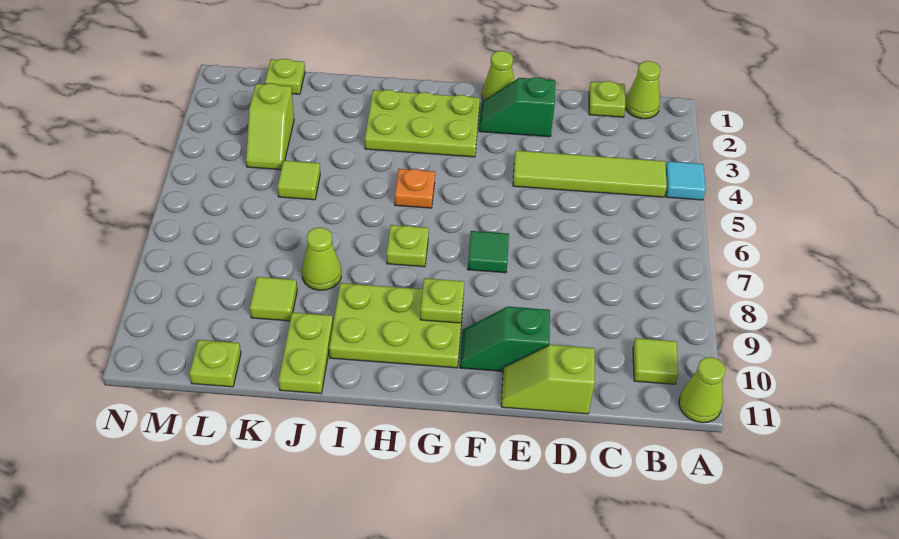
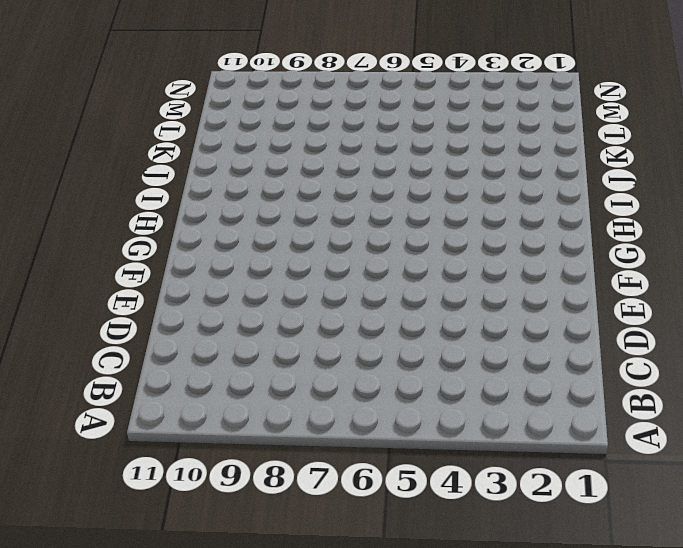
none -> cyan 1x1 tile [666,161,706,200]
none -> lime 1x1 cone [679,357,726,423]
none -> lime 1x1 cone [625,61,661,119]

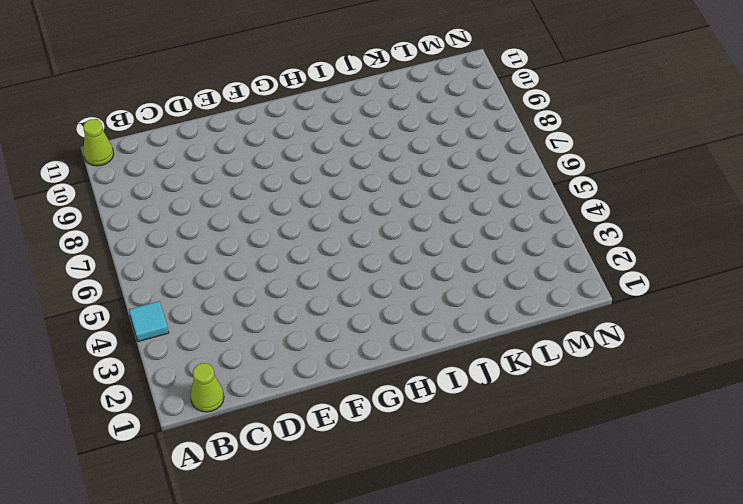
none -> lime 1x4 tile [513,151,667,197]
none -> lime 1x1 tile [633,338,679,384]
none -> lime 1x1 plate [589,81,625,117]

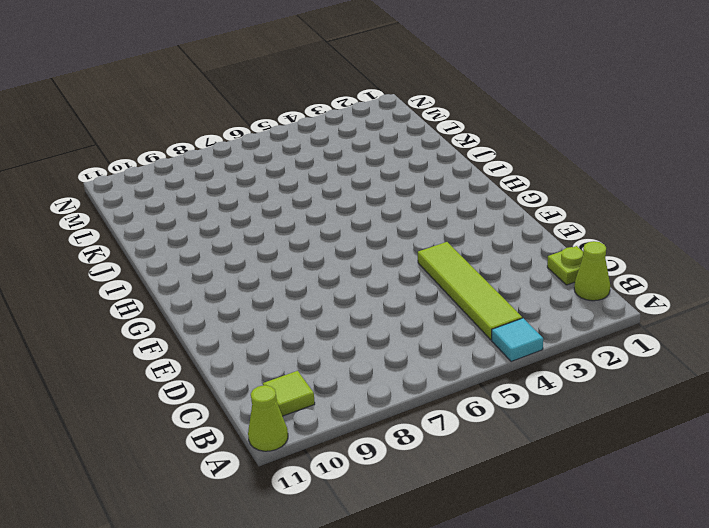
none -> lime 1x2 slope [501,345,595,414]
none -> green 1x2 slope [479,77,555,137]
none -> green 1x2 slope [460,307,550,371]

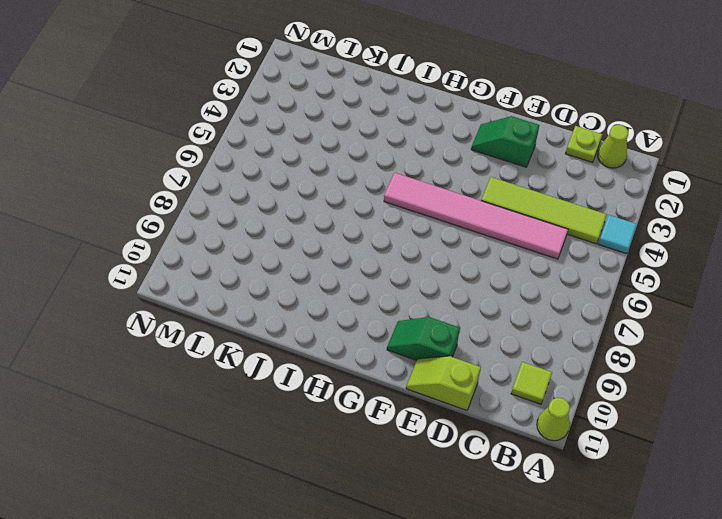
pink 1x6 tile [384,173,568,259] -> orange 1x1 plate [395,169,435,208]
none -> lime 1x1 cone [482,51,514,101]
none -> green 1x1 tile [468,231,509,273]
none -> lime 2x3 plate [365,90,480,157]

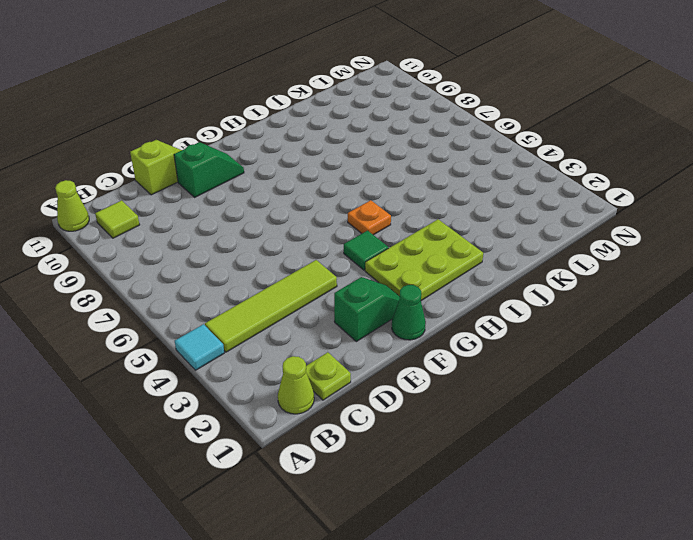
green 1x1 cone [392,285,426,340] -> lime 1x1 cone [482,51,514,101]
green 1x1 tile [344,230,388,270] -> green 1x1 tile moved to [468,231,509,273]
none -> lime 2x3 plate [329,283,463,368]
none -> lime 1x1 plate [387,225,429,267]
none -> lime 1x1 cone [302,227,341,290]

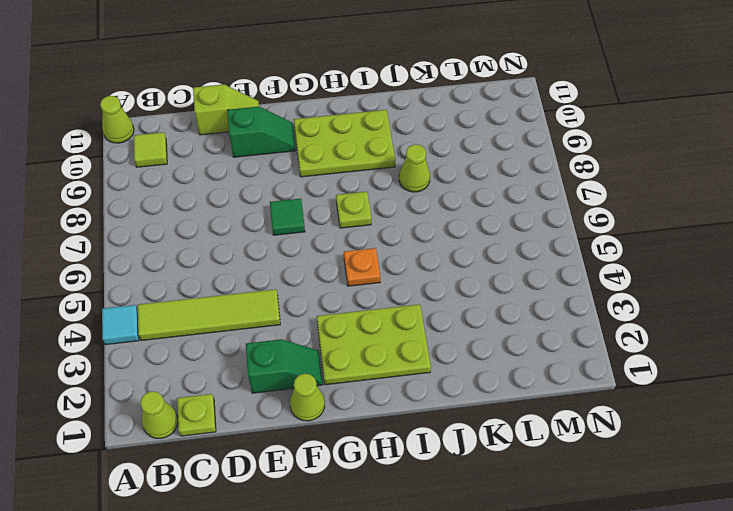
none -> lime 1x2 plate [278,312,333,394]
none -> lime 1x1 tile [277,161,320,200]
none -> lime 1x1 tile [250,277,297,321]

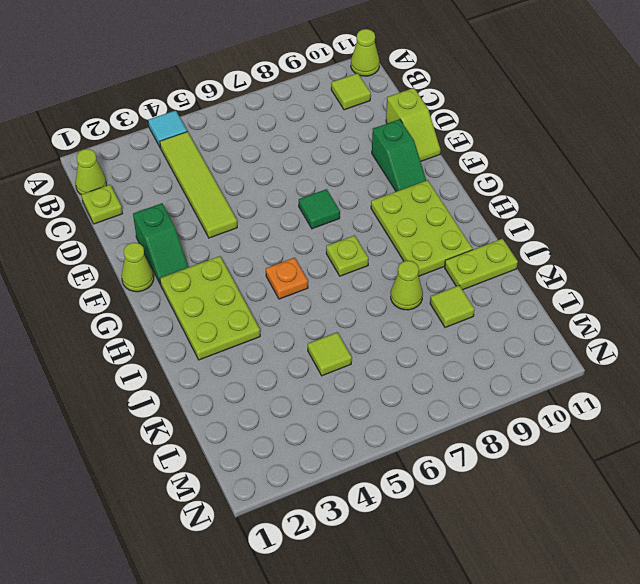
none -> lime 1x1 plate [265,59,305,94]
none -> lime 1x2 slope [246,83,294,170]
none -> lime 1x1 plate [189,340,241,387]

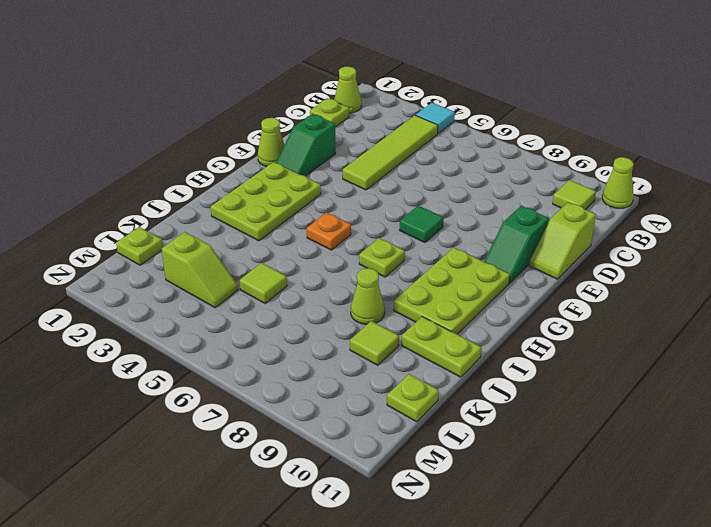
none -> lime 1x1 plate [420,278,464,323]

